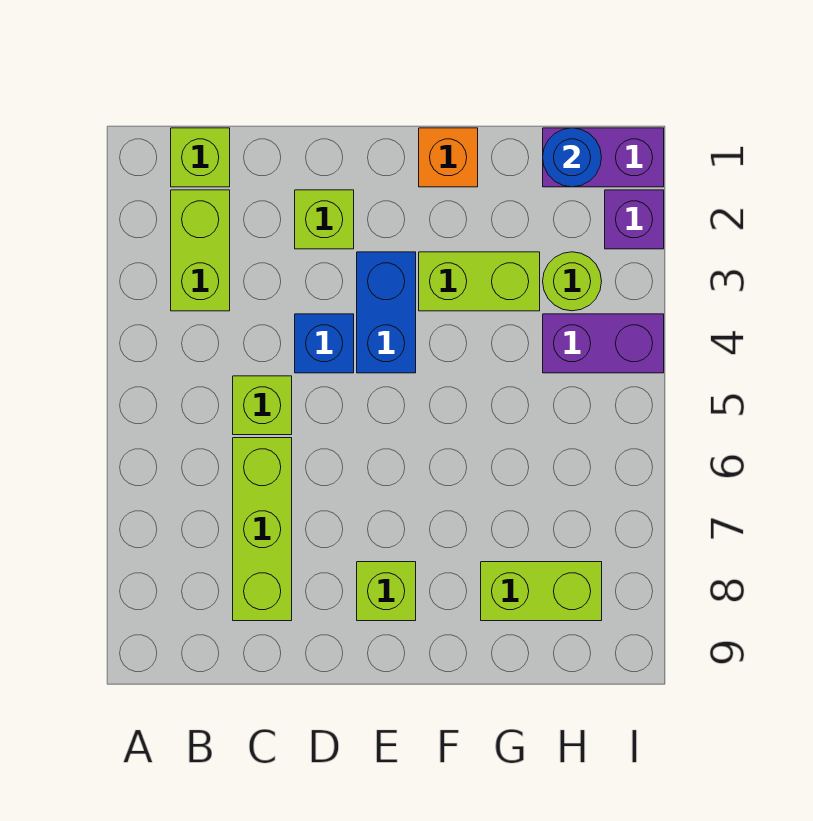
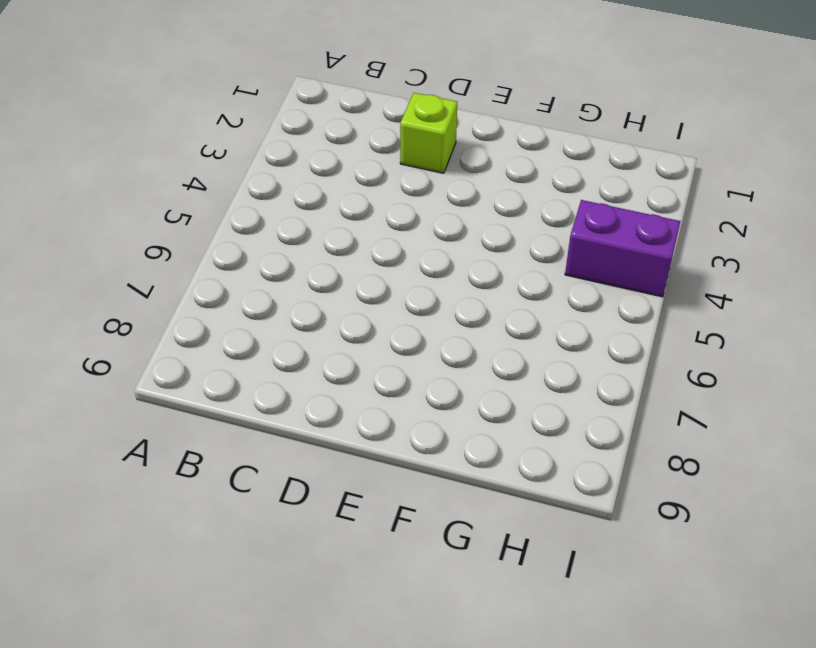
none -> lime 1x1 brick [171,128,230,187]
none -> lime 1x2 brick [171,190,230,311]
none -> lime 1x1 brick [233,376,292,435]

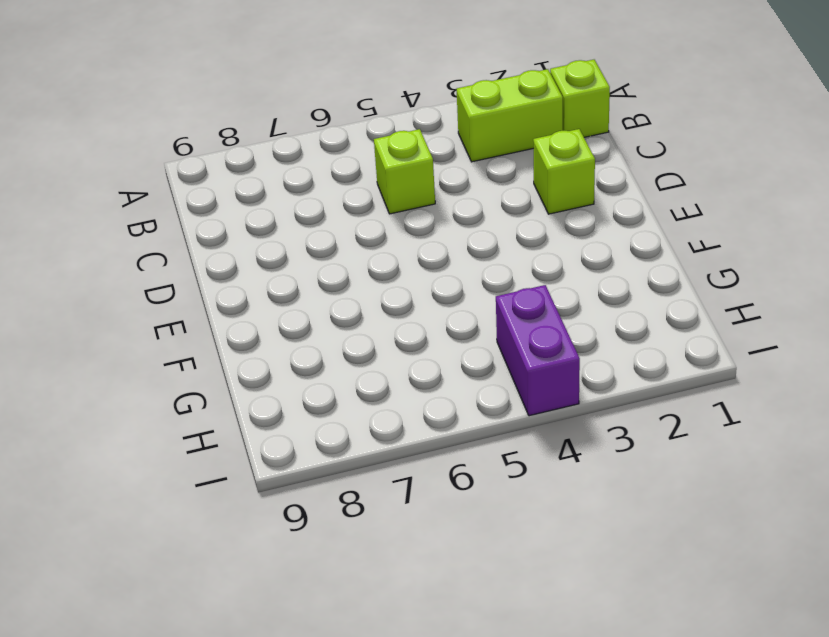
none -> lime 1x3 brick [233,438,292,621]
none -> blue 1x1 brick [295,314,354,373]
none -> blue 1x2 brick [357,252,416,373]

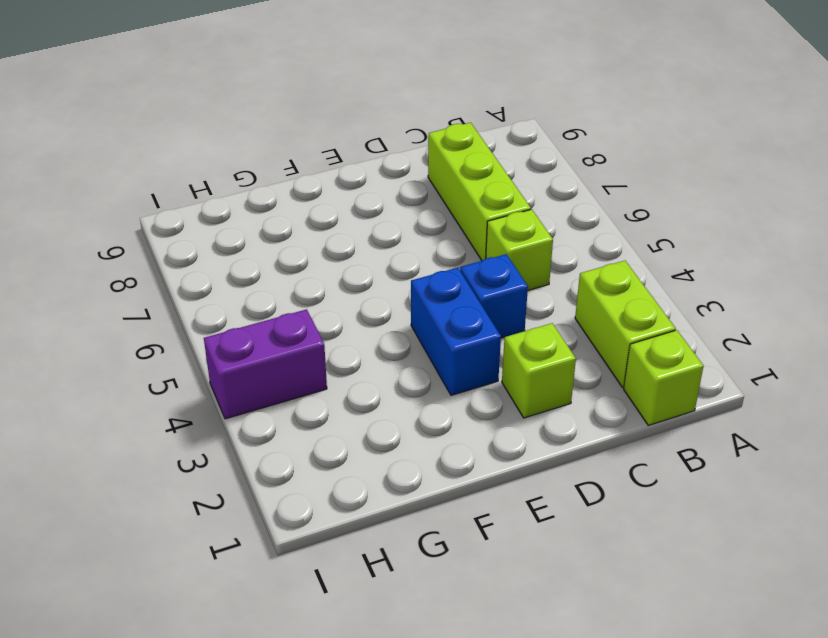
none -> lime 1x1 brick [357,562,416,621]
none -> orange 1x1 brick [419,128,478,187]
none -> lime 1x2 brick [419,252,540,311]

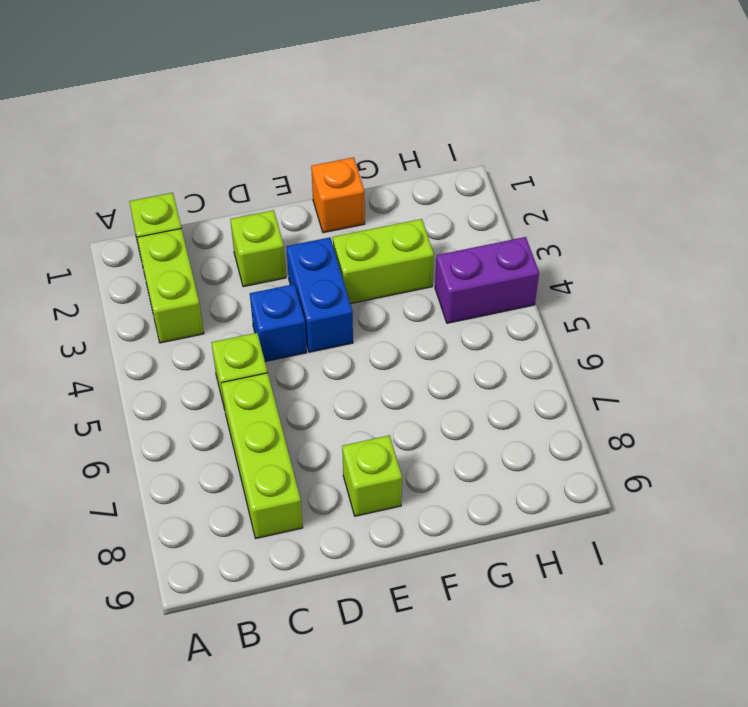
none -> lime 1x2 brick [481,562,602,621]
none -> purple 1x2 brick [543,128,664,187]
none -> lime 1x1 round brick [543,252,602,311]

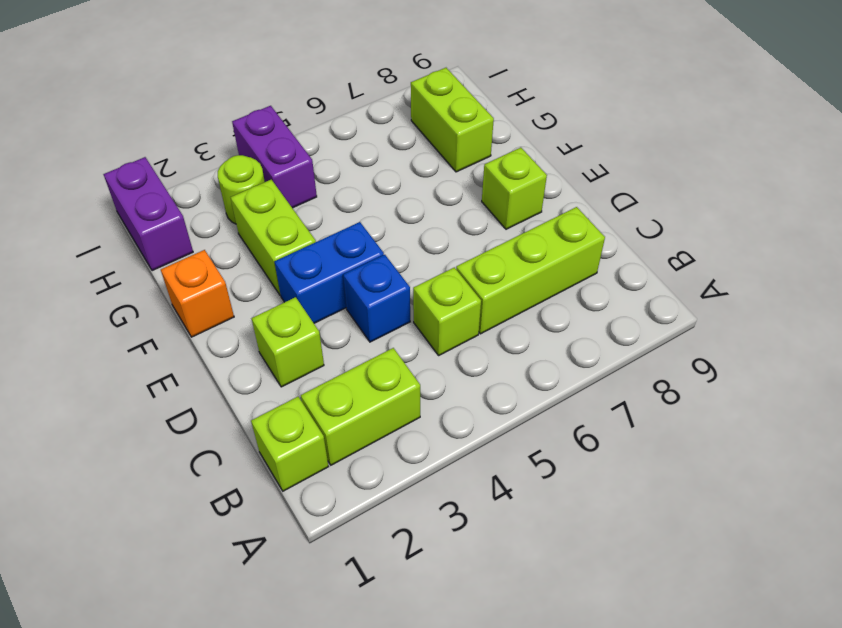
none -> purple 1x1 brick [605,190,664,249]
none -> blue 1x1 round brick [543,128,602,187]

